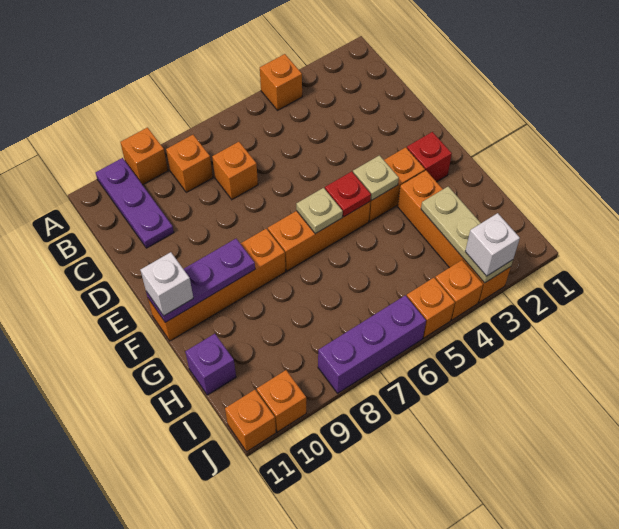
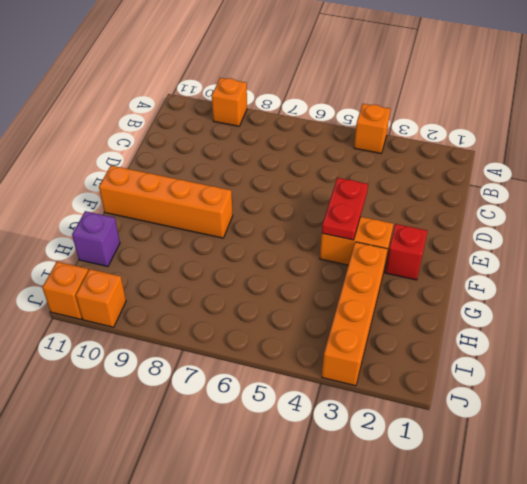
red 1x2 plate [322,178,368,240] -> tan 1x1 plate [353,155,399,200]
none -> purple 1x3 plate [96,158,174,248]
none -> orange 1x1 brick [166,135,213,192]
none -> orange 1x1 brick [212,142,258,199]

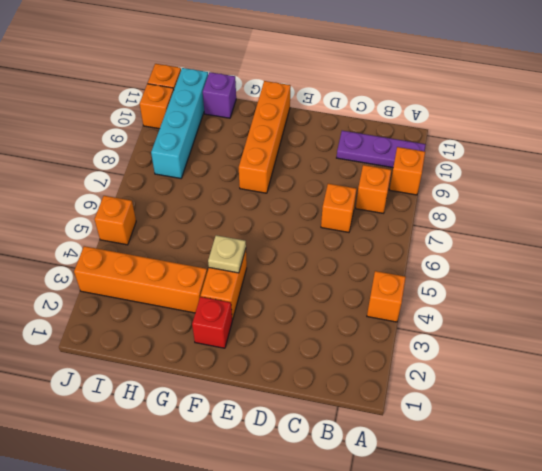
cyan 1x4 brick [151,68,208,178] -> none
none -> orange 1x3 brick [268,202,370,271]
none -> orange 1x1 brick [435,260,483,320]
none -> purple 1x3 brick [318,295,426,393]

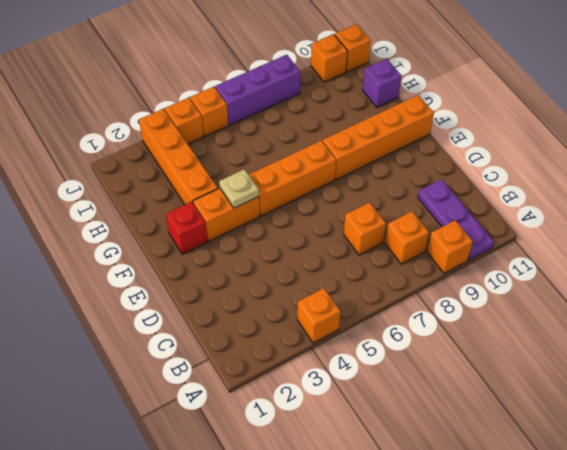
none -> red 1x1 plate [325,171,371,217]
none -> tan 1x1 plate [296,188,343,234]
none -> purple 1x3 plate [146,239,255,322]

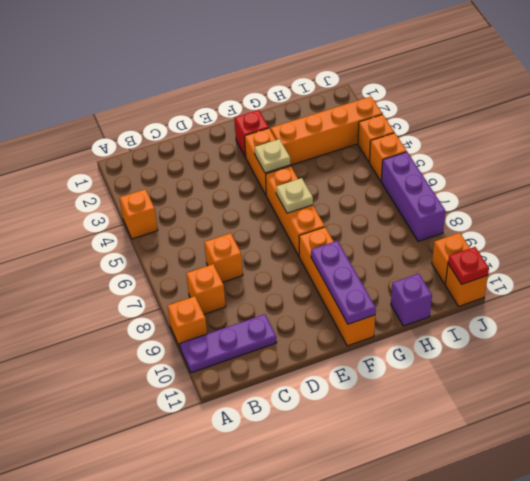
red 1x1 plate [448,247,489,284] -> red 1x1 plate moved to [325,171,371,217]
none -> tan 1x3 plate [421,187,513,283]
none -> white 1x1 brick [141,252,193,316]
none -> white 1x1 brick [465,213,520,276]

